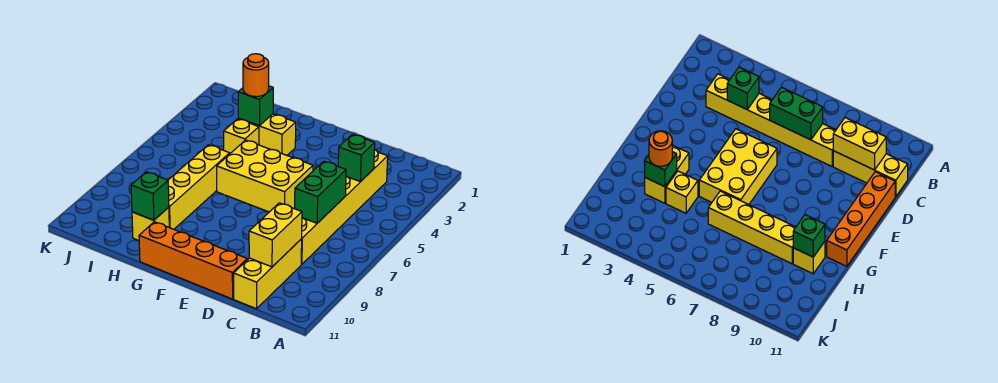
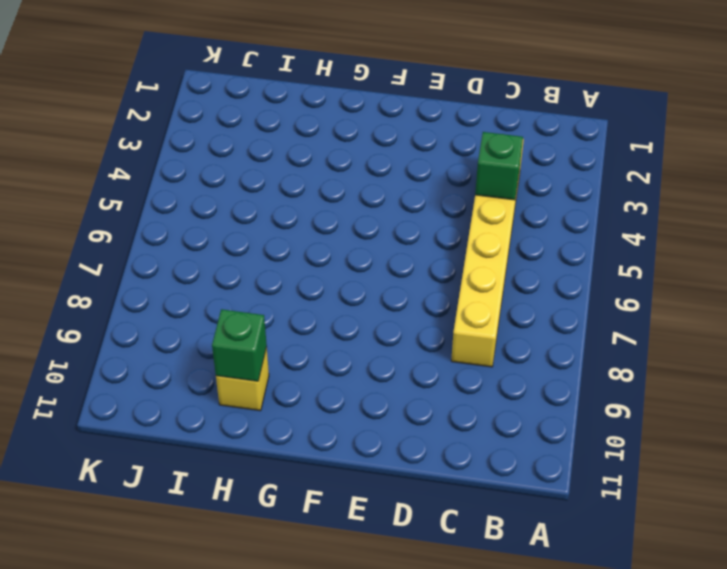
none -> yellow 1x3 brick [234,239,302,309]
none -> orange 1x4 brick [139,222,247,299]
none -> yellow 2x3 brick [217,140,313,212]

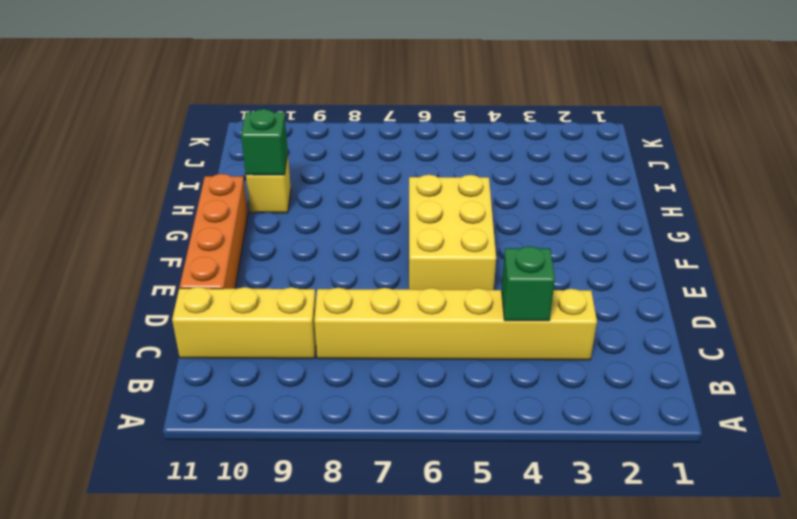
none -> yellow 1x2 brick [238,114,296,155]
none -> yellow 1x1 brick [224,119,259,153]
none -> yellow 1x4 brick [168,145,230,229]

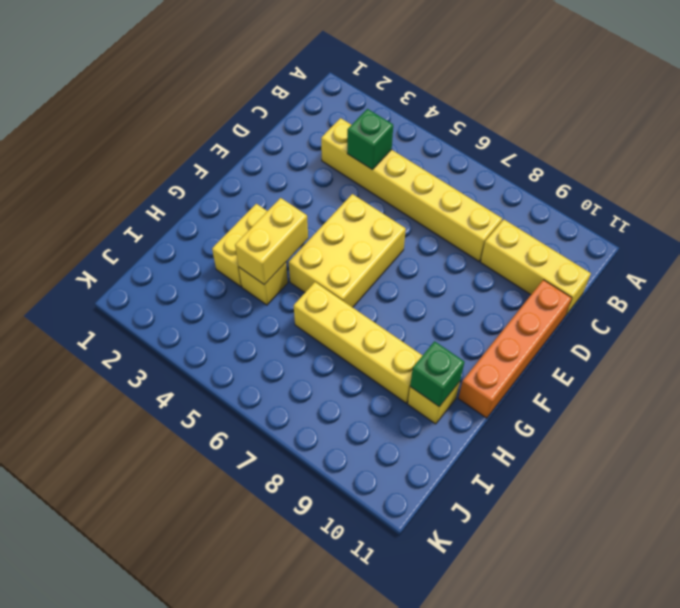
yellow 1x2 brick [235,198,308,285] -> yellow 1x2 brick turned to [249,203,302,267]
none -> green 1x2 brick [294,161,346,223]
none -> green 1x1 brick [238,86,273,126]
none -> orange 1x1 round brick [243,54,269,97]

